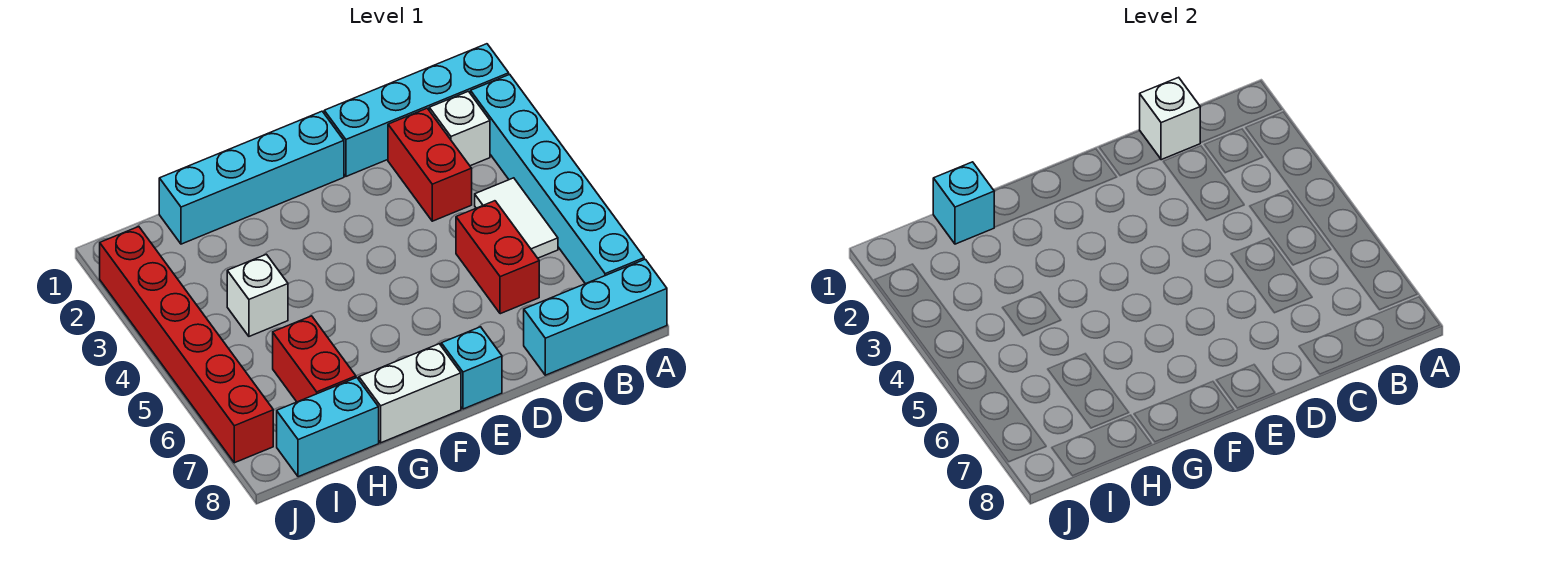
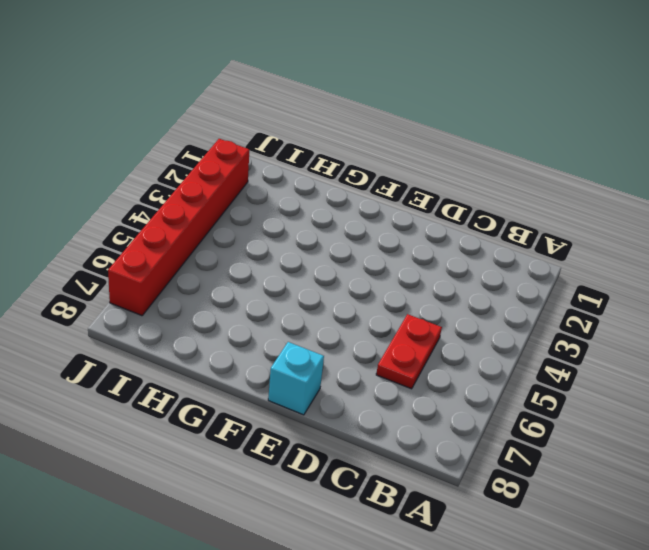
red 1x2 plate [376,314,442,389] -> red 1x2 brick [456,201,539,314]
none -> cyan 1x4 brick [324,44,509,176]
none -> cyan 1x6 brick [471,74,644,284]
none -> cyan 1x3 brick [524,259,667,375]

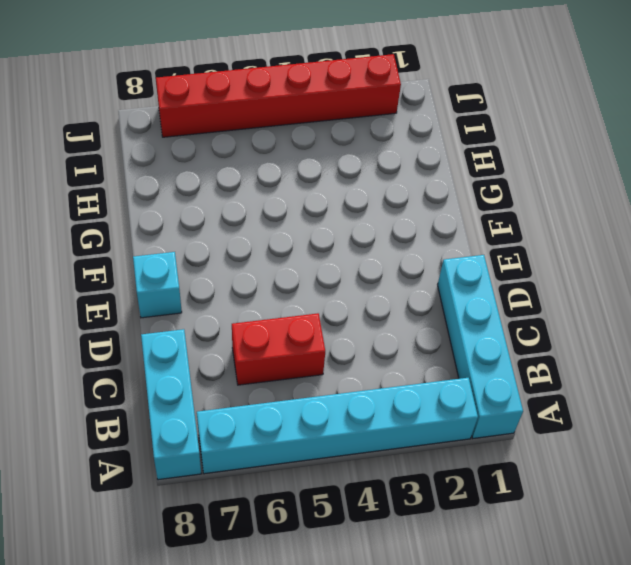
none -> white 1x1 brick [429,91,490,166]
none -> white 1x2 tile [475,178,558,258]
none -> red 1x2 brick [388,108,472,221]

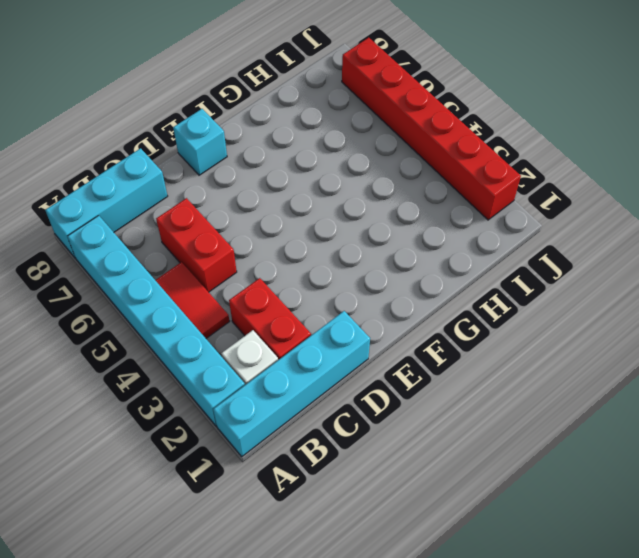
red 1x2 tile [155,262,230,338] -> white 1x2 tile [475,178,558,258]
none -> cyan 1x4 brick [159,111,344,244]
none -> white 1x2 brick [359,344,461,443]
none -> white 1x1 brick [227,254,288,336]

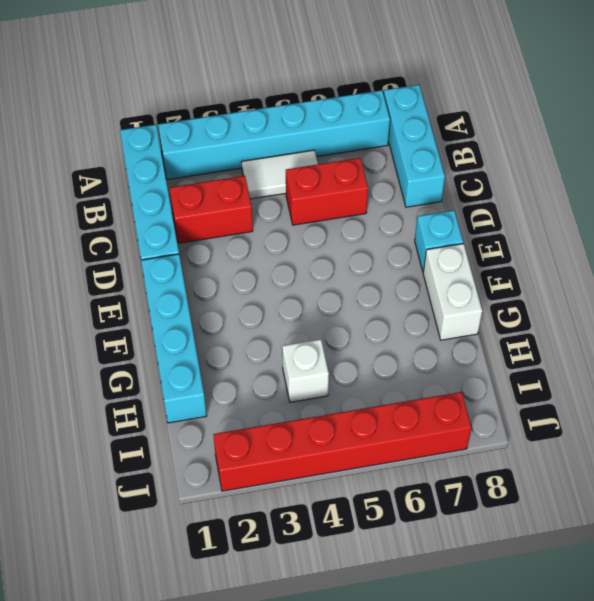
none -> white 1x1 brick [429,91,490,166]
none -> red 1x2 brick [273,316,356,402]
none -> cyan 1x2 brick [277,378,379,477]

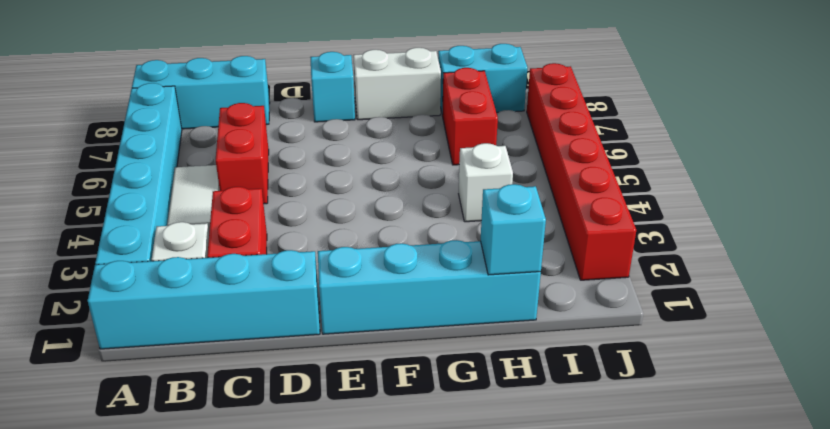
none -> white 1x1 brick [1140,77,1200,160]

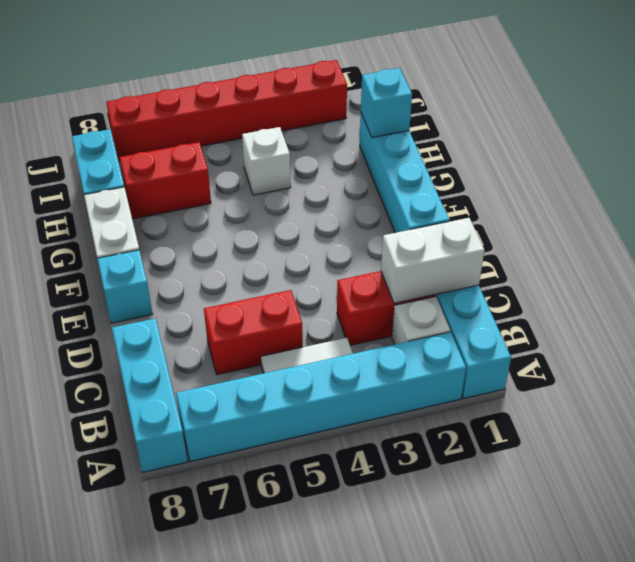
white 1x2 brick [381,218,484,303] -> white 1x1 brick [1140,77,1200,160]

